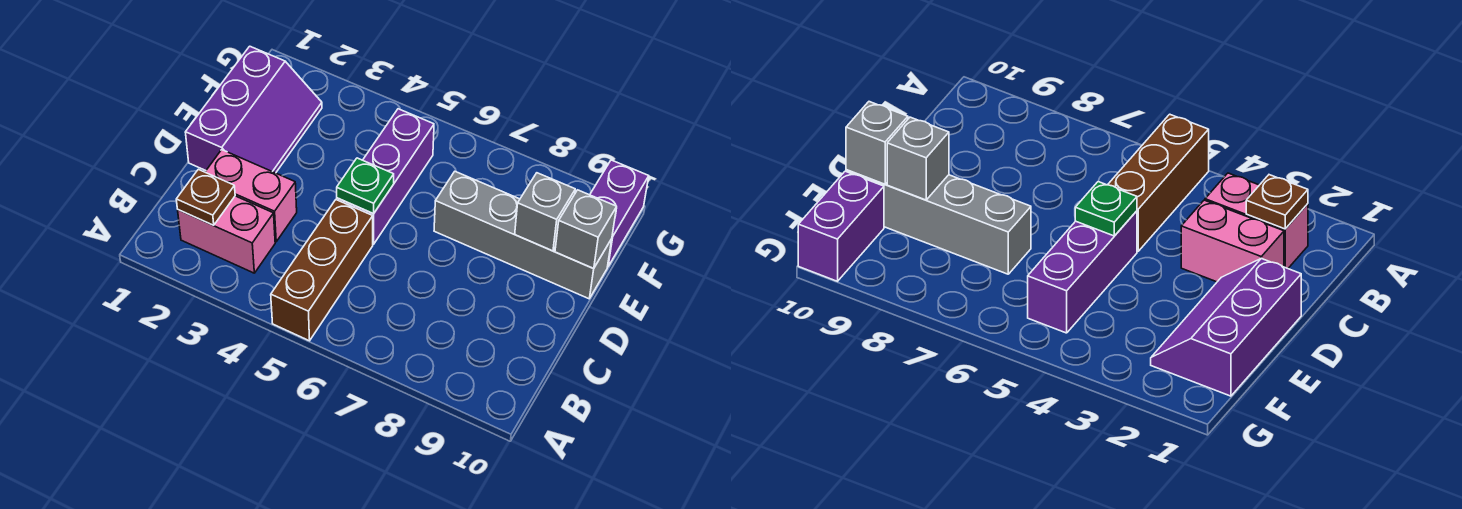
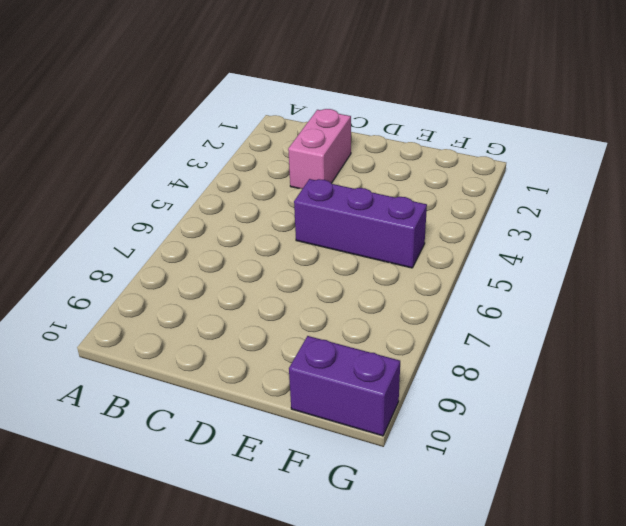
none -> brown 1x3 brick [271,200,373,341]
none -> pink 1x2 brick [178,196,275,273]

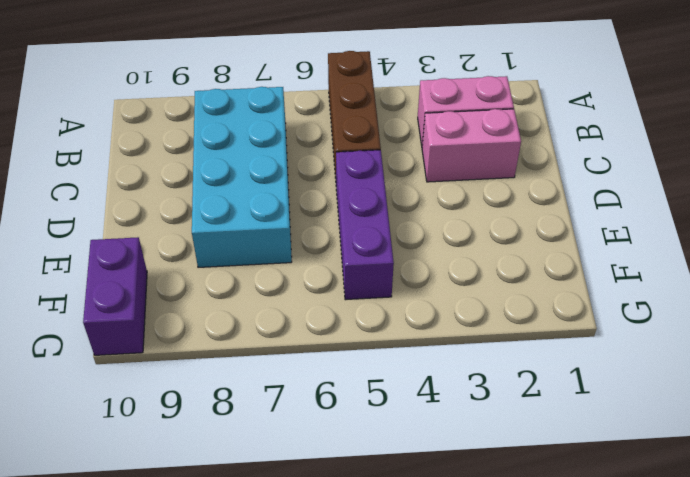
cyan 2x4 brick [192,87,292,267] -> grey 1x4 brick [434,172,612,299]
none -> purple 2x3 slope [185,46,322,173]
none -> brown 1x1 plate [176,169,235,225]

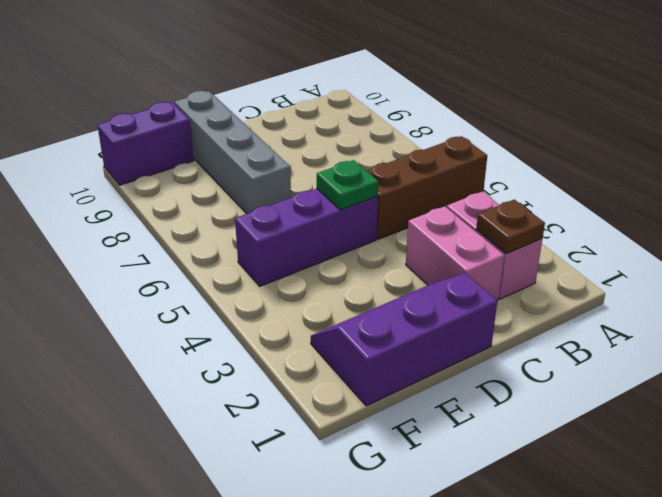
none -> grey 1x1 brick [515,173,575,251]
none -> grey 1x1 brick [555,190,617,269]

